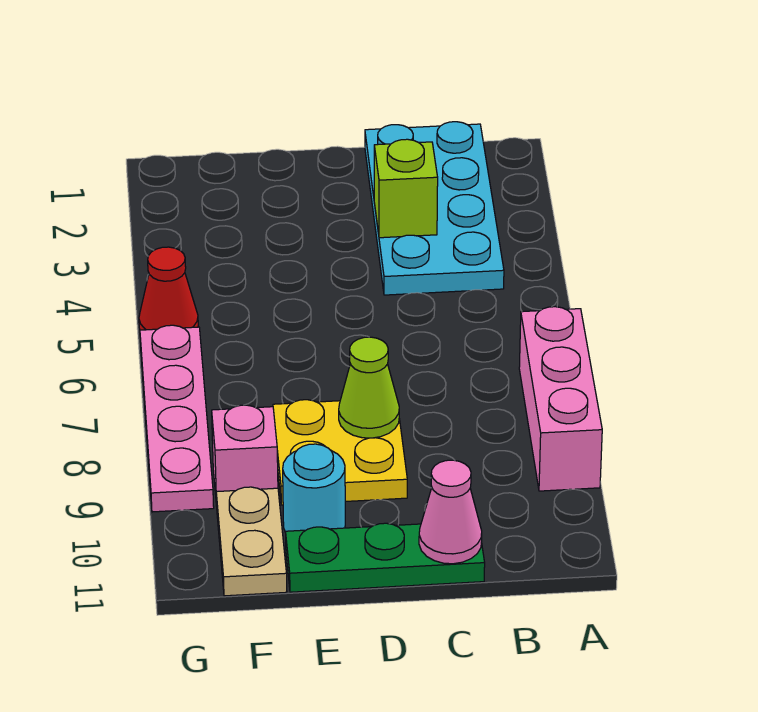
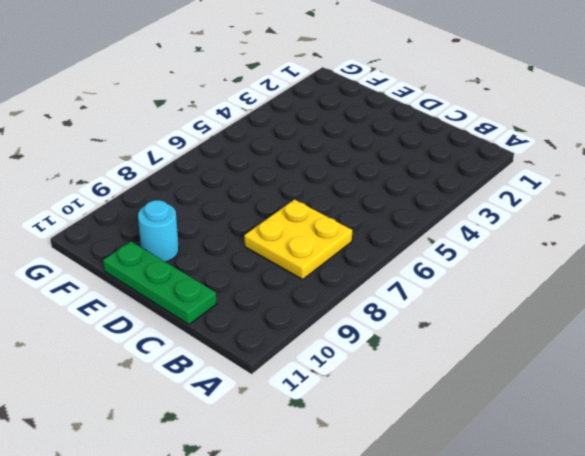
yellow 2x2 plate [244,199,352,279] -> yellow 2x2 plate moved to [273,400,407,505]
none -> pink 1x3 brick [519,307,602,491]
none -> cyan 2x4 plate [365,122,504,295]
none -> pink 1x1 brick [212,405,278,506]

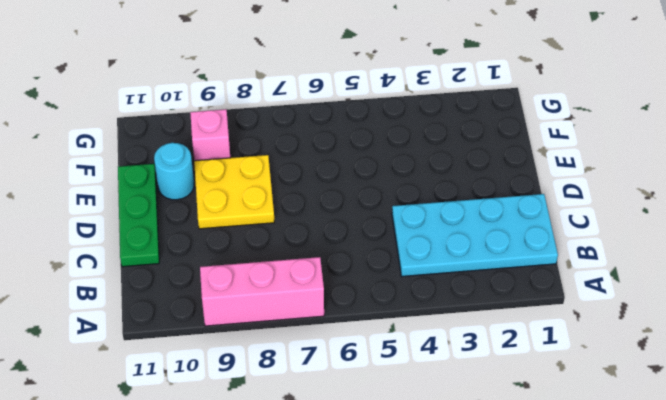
none -> tan 1x2 plate [216,487,287,596]
none -> red 1x1 cone [139,247,198,330]
none -> pink 1x4 plate [140,325,214,512]

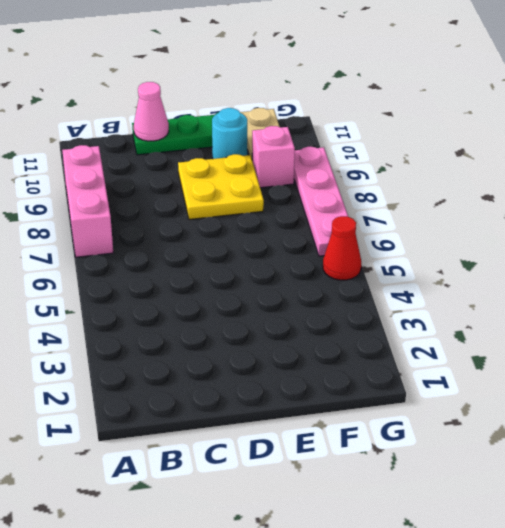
none -> cyan 2x4 plate [365,122,504,295]
none -> lime 1x1 brick [374,139,438,238]
none -> lime 1x1 cone [339,337,399,438]

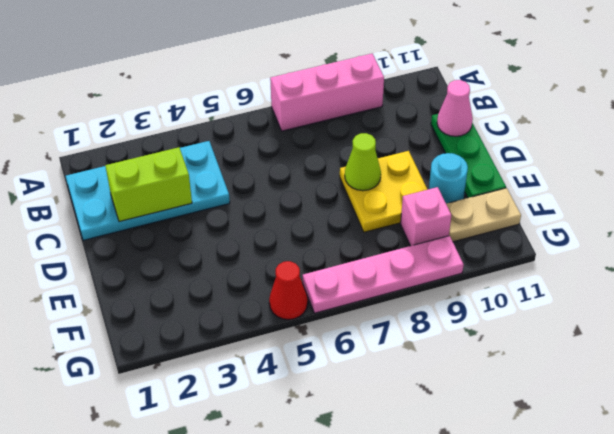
lime 1x2 brick [105,147,192,222] -> lime 1x1 brick [374,139,438,238]

